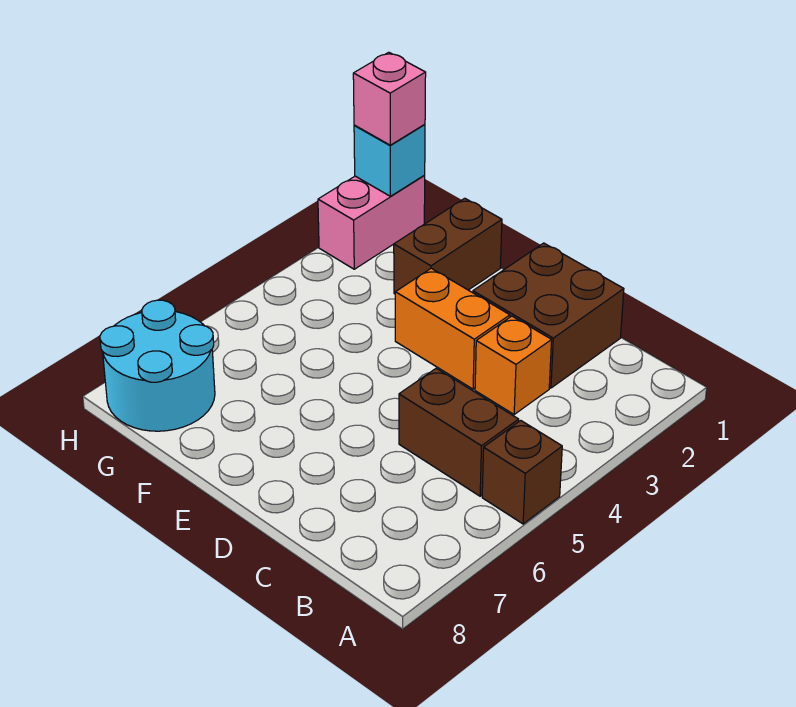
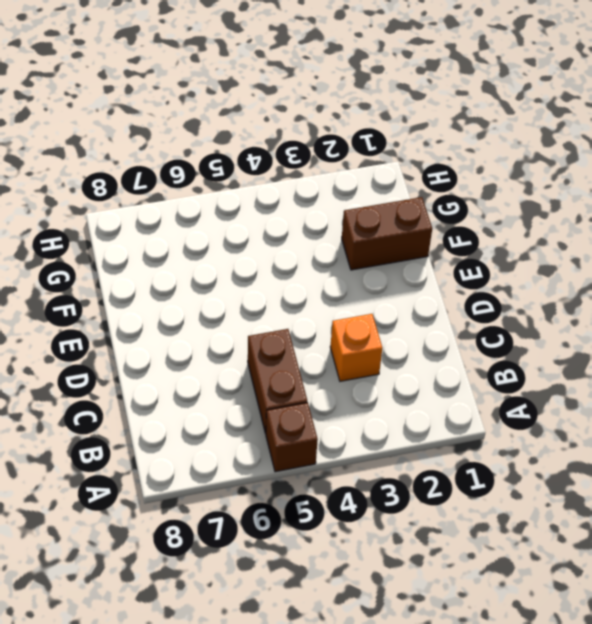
none -> brown 2x2 brick [473,243,624,388]
none -> orange 1x2 brick [395,268,510,389]

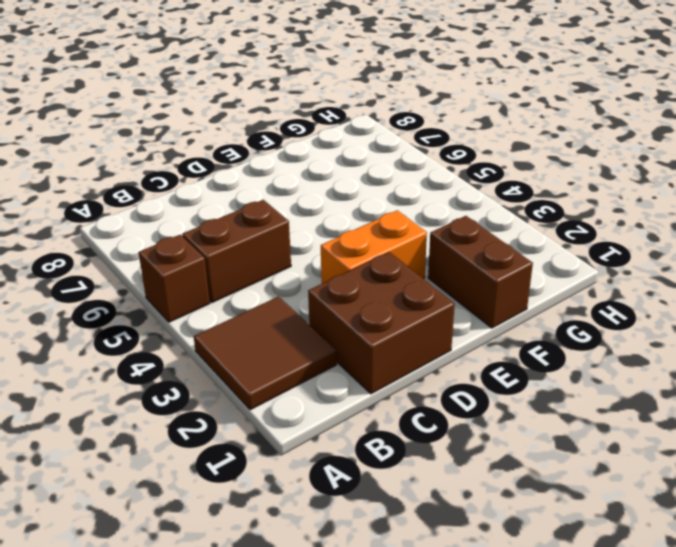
brown 2x2 tile [194,297,337,410] -> none
none -> orange 1x1 brick [475,316,552,414]
none -> cyan 2x2 round brick [100,300,215,431]

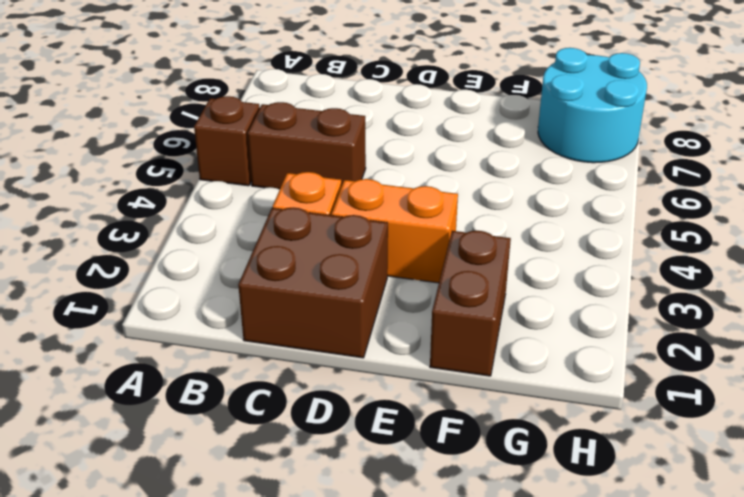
none -> pink 1x2 brick [318,176,425,269]
none -> cyan 1x1 brick [354,124,425,196]

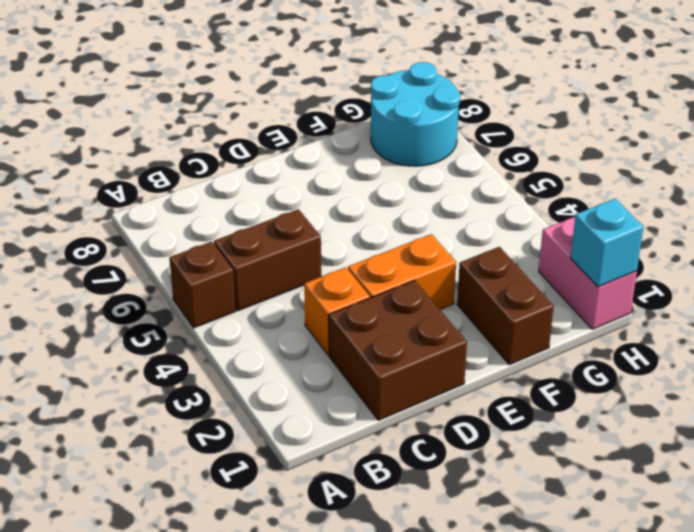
none -> pink 1x1 brick [353,52,426,145]

